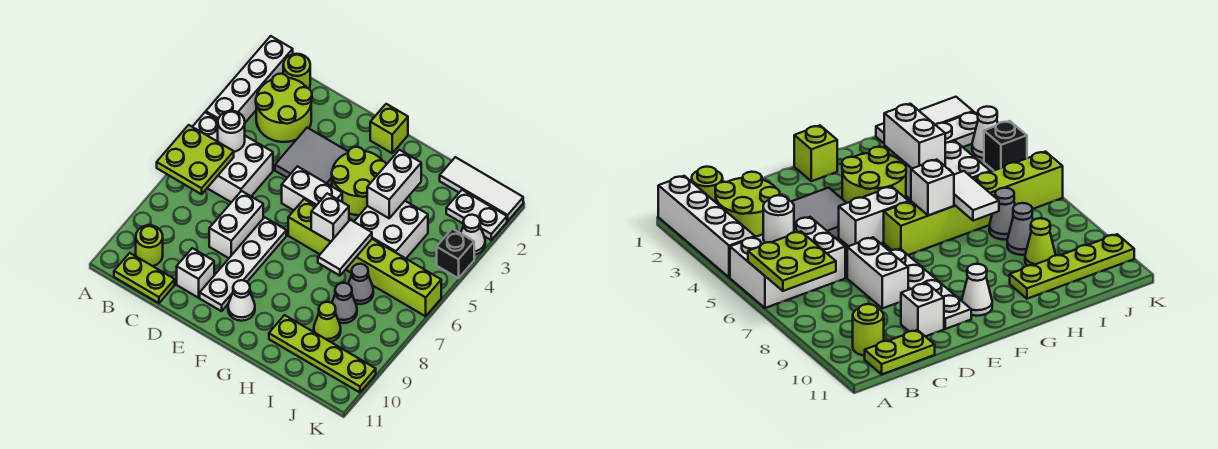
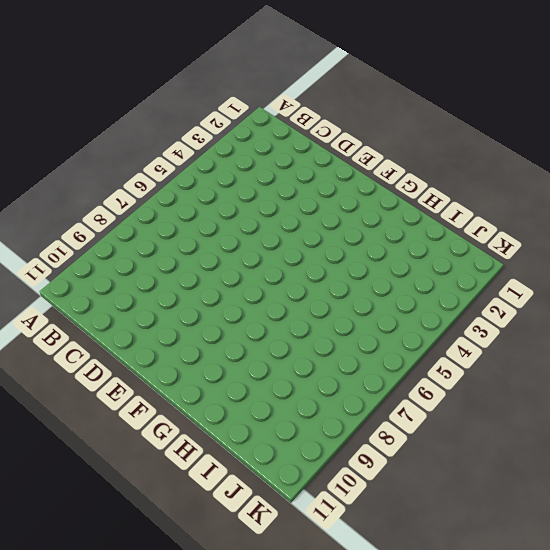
none -> white 1x4 brick [206,36,293,122]
none -> white 2x3 brick [193,112,273,202]
none -> lime 1x1 round brick [283,54,310,88]

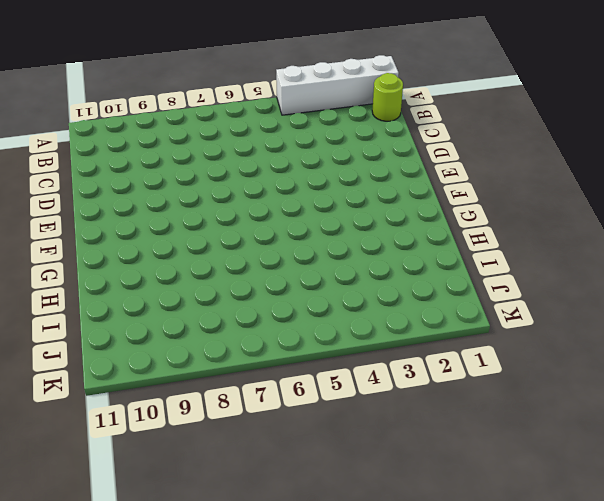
none -> white 2x3 brick [193,112,273,202]
none -> lime 2x2 round brick [256,74,312,142]
none -> lime 1x1 round brick [136,225,163,266]

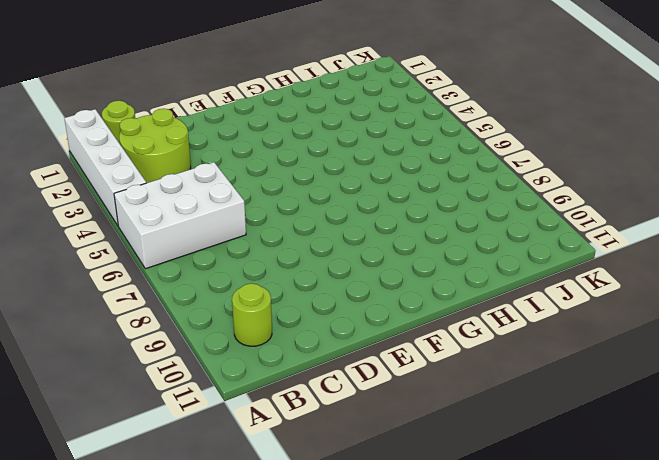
none -> lime 1x2 plate [114,253,175,303]
none -> grey 2x2 tile [275,128,348,185]
none -> white 1x2 brick [209,191,263,258]

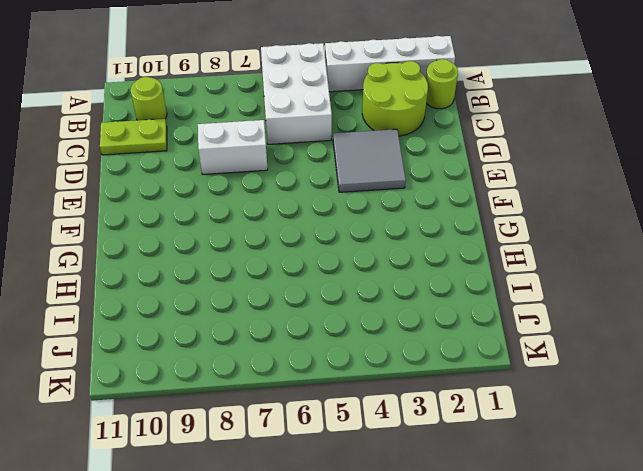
lime 1x2 plate [100,119,167,155] -> lime 1x2 plate turned to [114,253,175,303]
none -> white 1x1 brick [177,248,214,298]
none -> white 1x2 brick [282,166,342,210]
none -> white 1x4 plate [200,217,286,311]

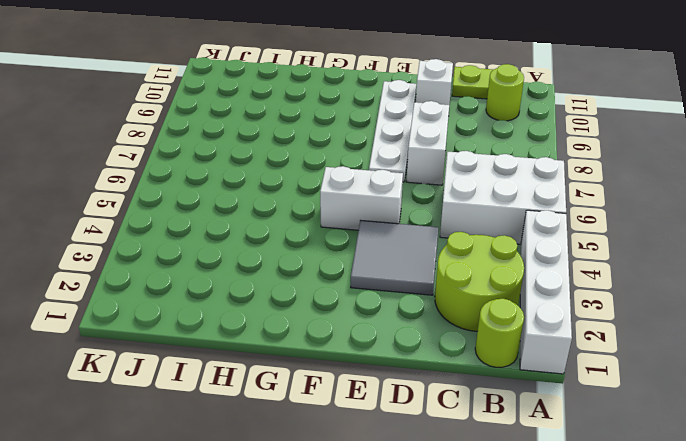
none -> lime 1x1 brick [370,104,408,153]
none -> lime 2x2 round brick [332,147,387,215]
none -> lime 1x6 brick [288,199,441,316]

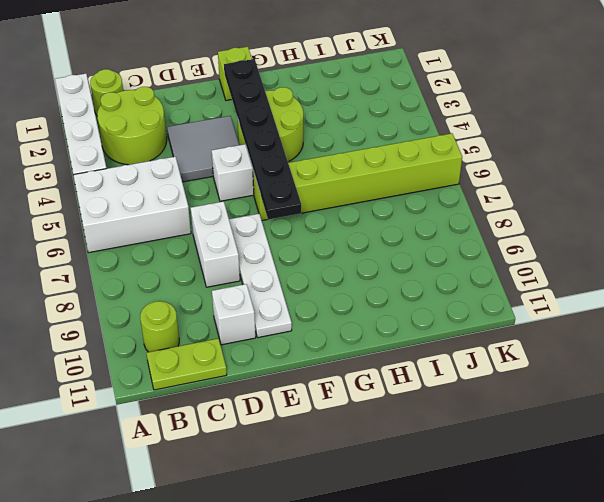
black 1x6 plate [224,59,301,220] -> none
none -> white 1x1 cone [228,280,255,321]
none -> white 2x2 brick [354,201,428,258]
none -> lime 1x4 plate [269,315,376,392]

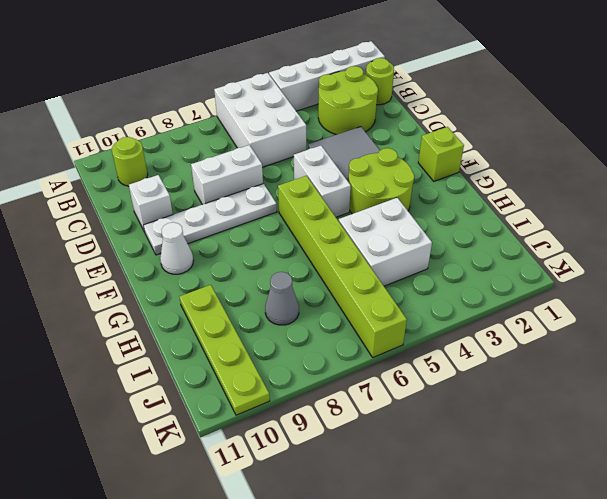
none -> lime 1x2 plate [114,253,175,303]
none -> white 1x3 tile [440,157,523,221]
none -> grey 1x1 cone [348,264,373,304]

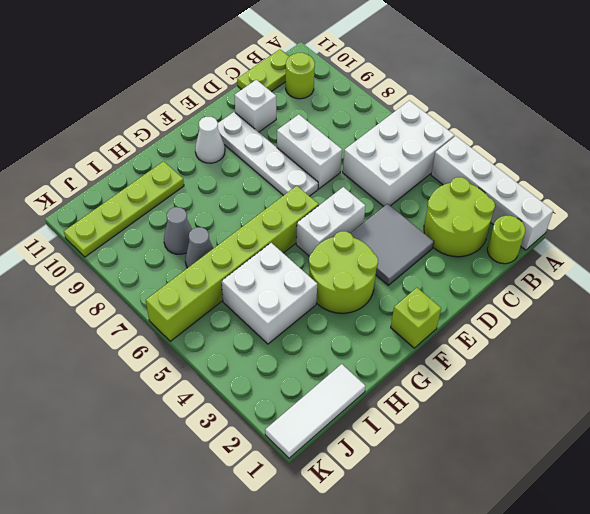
none -> lime 1x1 cone [314,302,341,342]
none -> white 1x2 plate [446,190,507,240]
none -> white 1x1 cone [461,215,485,255]

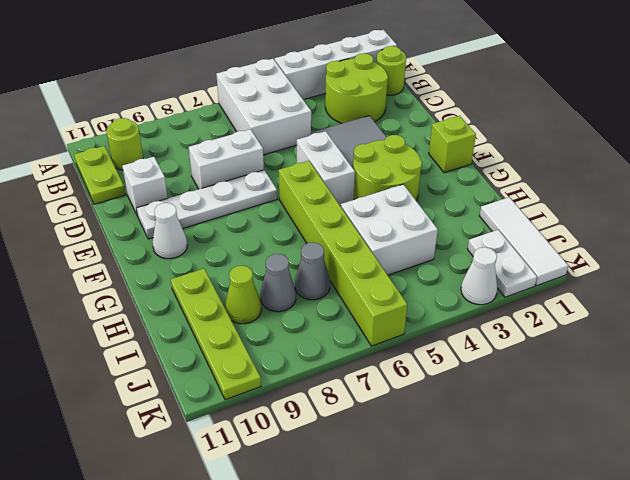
none -> black 1x1 brick [437,229,474,278]
none -> lime 2x2 plate [157,125,234,194]
none -> white 1x1 round brick [218,111,245,152]

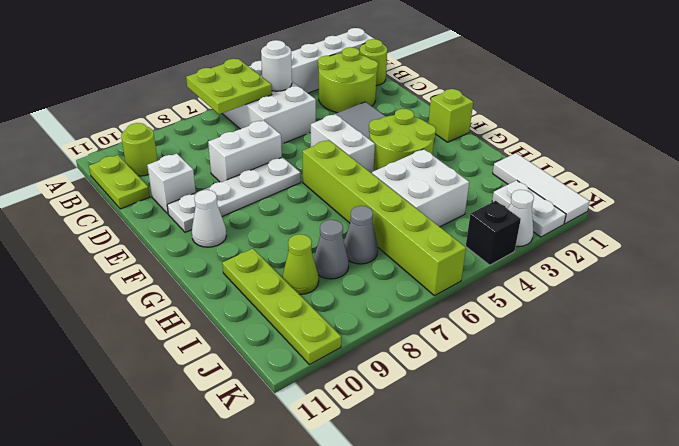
none -> white 1x1 brick [311,193,349,242]
none -> white 1x2 brick [367,150,421,218]
none -> white 1x2 tile [318,220,372,276]

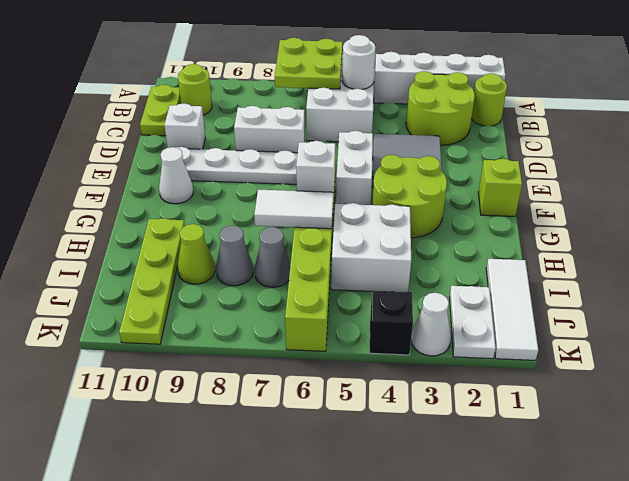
none -> white 1x2 brick [367,150,421,218]

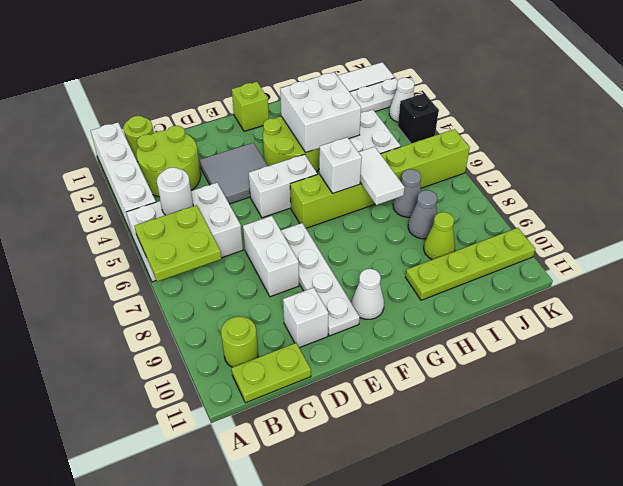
white 2x2 brick [280,72,361,153] -> white 1x2 brick [367,150,421,218]

